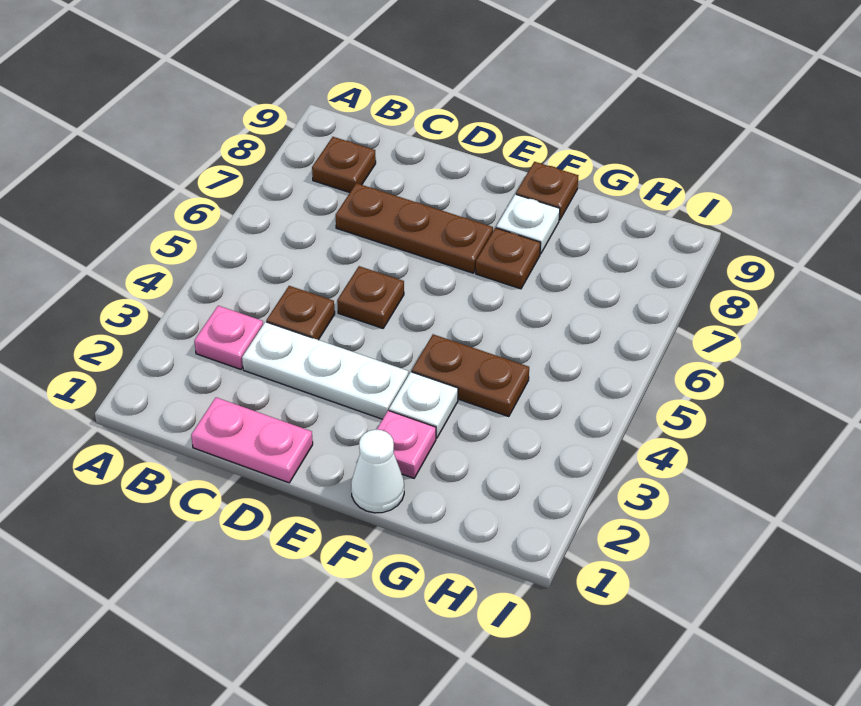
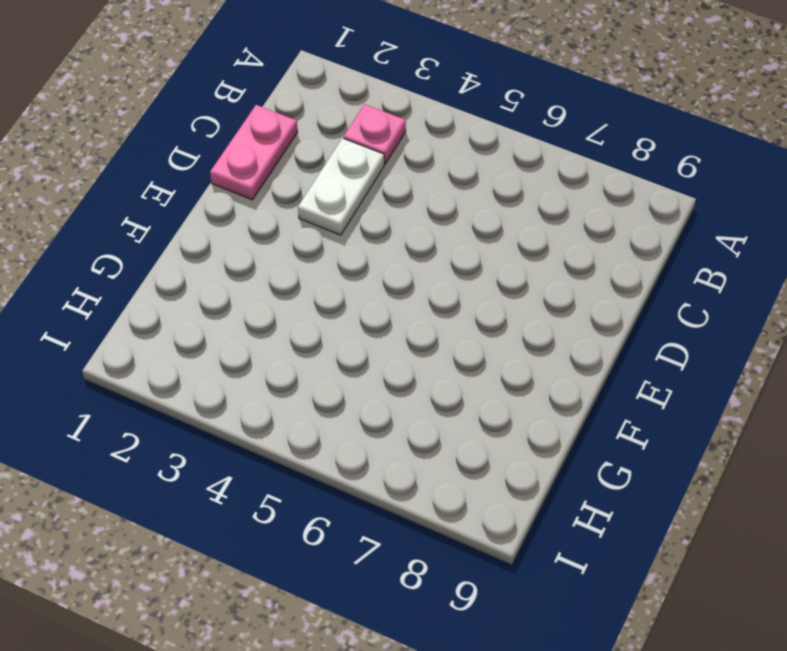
white 1x2 plate [298,138,384,235] -> white 1x3 plate [242,322,408,419]
none -> brown 1x1 plate [312,137,376,192]
none -> brown 1x1 plate [266,286,335,340]
none -> brown 1x3 plate [336,183,493,273]

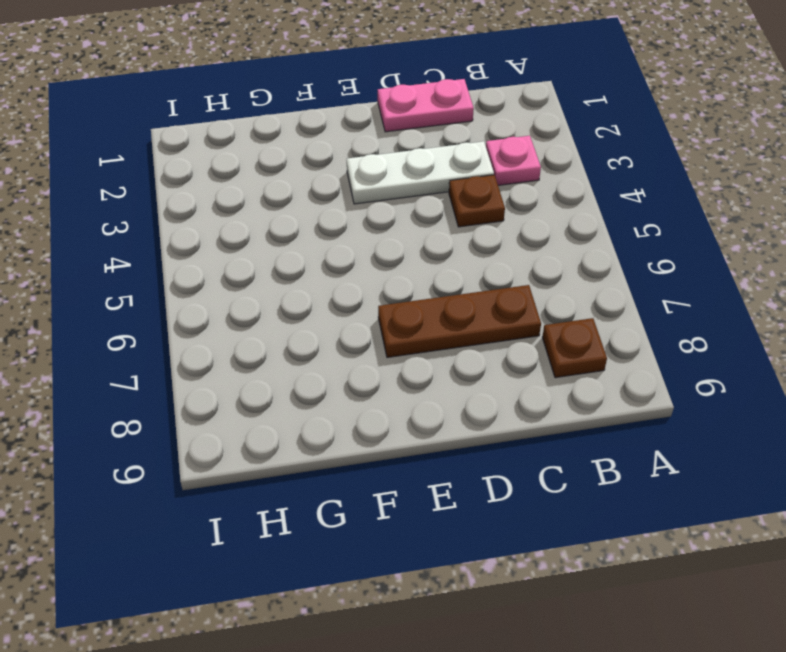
none -> brown 1x1 plate [337,266,404,328]
none -> white 1x1 cone [351,430,404,513]
none -> pink 1x1 plate [377,411,436,478]

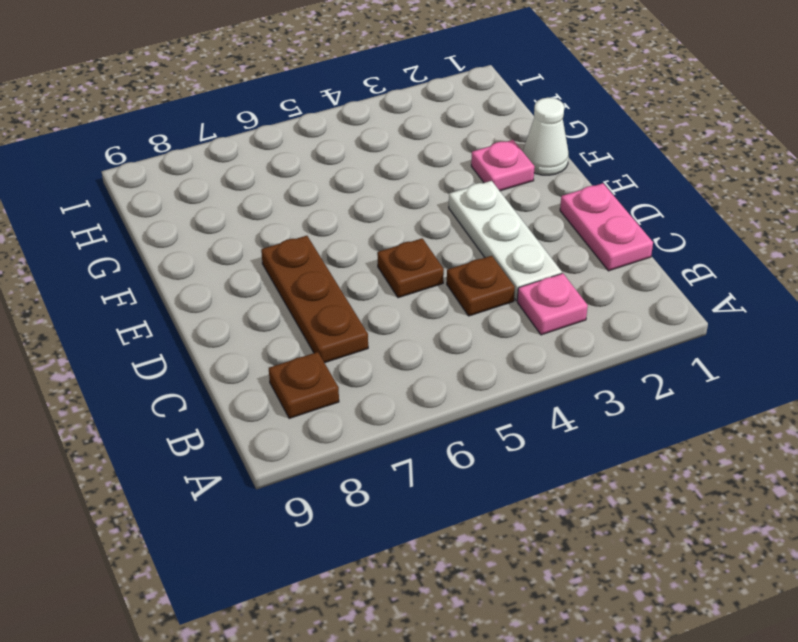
none -> white 1x1 plate [389,372,458,438]
none -> brown 1x2 plate [412,334,529,417]
none -> brown 1x1 plate [476,228,541,289]

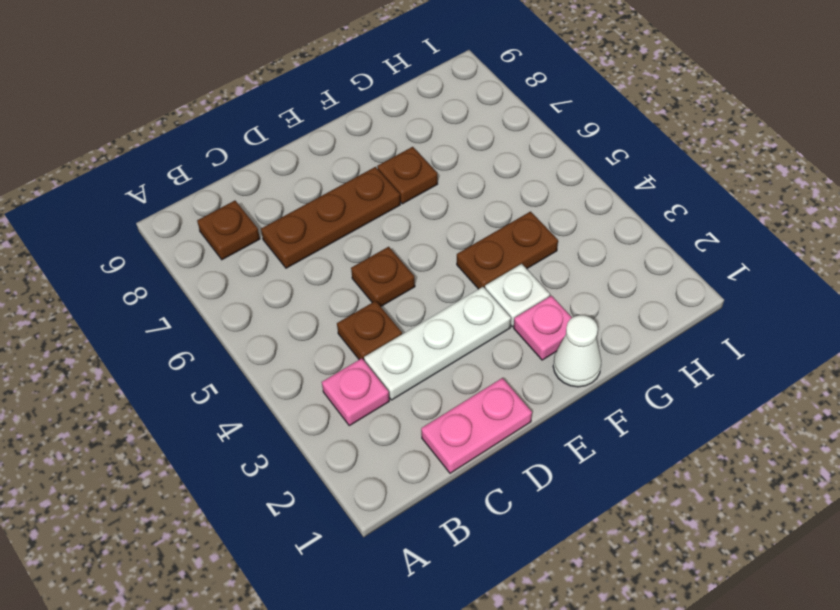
none -> white 1x1 plate [496,194,560,254]
none -> brown 1x1 plate [516,162,578,220]

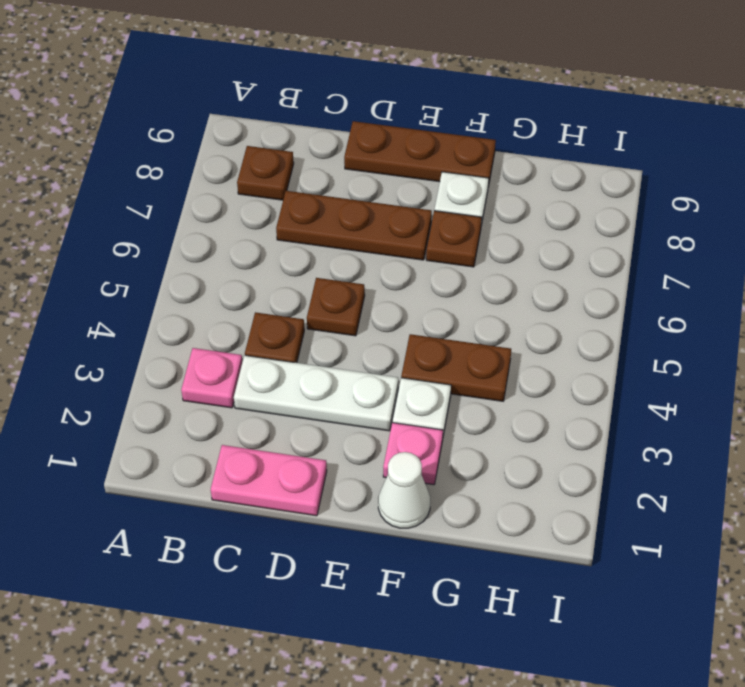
brown 1x3 plate [344,121,496,187] -> brown 1x1 plate [516,162,578,220]

